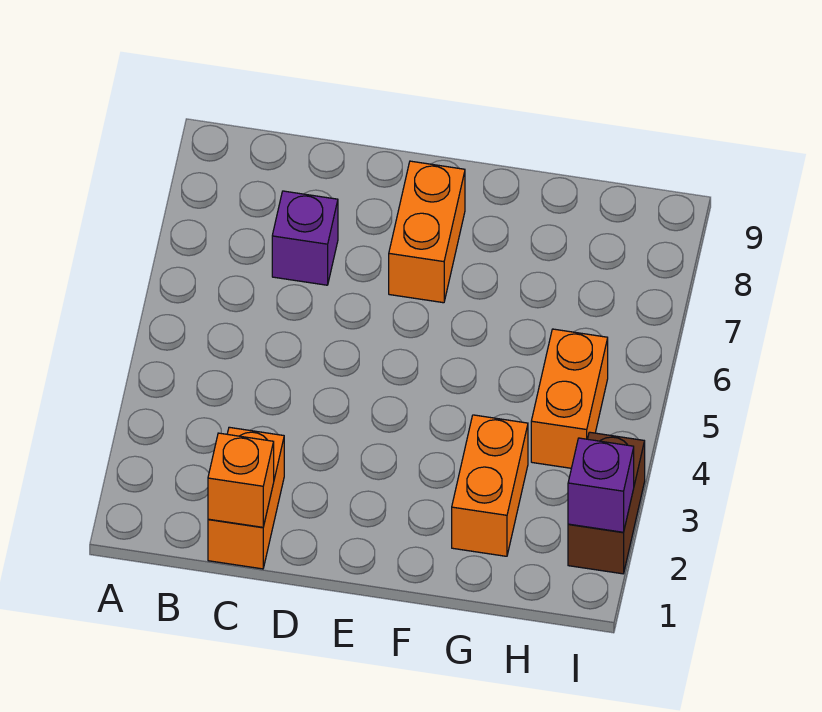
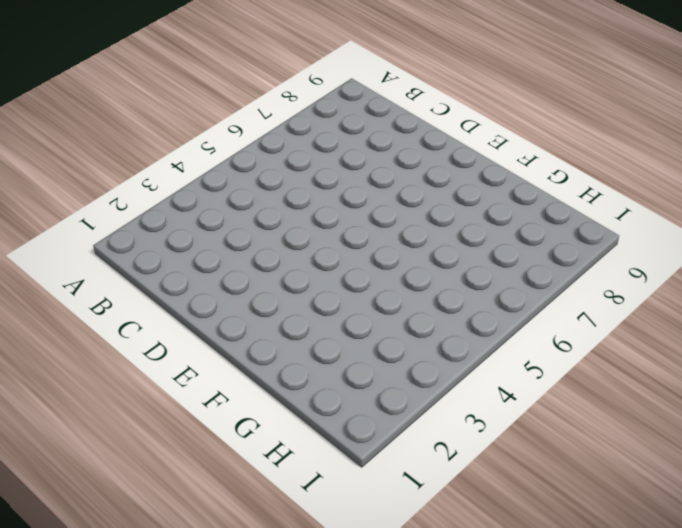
none -> orange 1x2 brick [208,427,284,569]
none -> purple 1x1 brick [272,191,338,285]

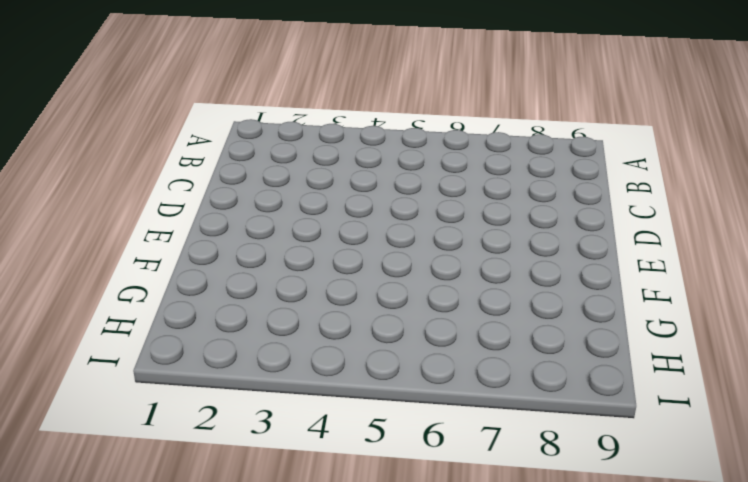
none -> orange 1x2 brick [208,427,284,569]
none -> purple 1x1 brick [272,191,338,285]

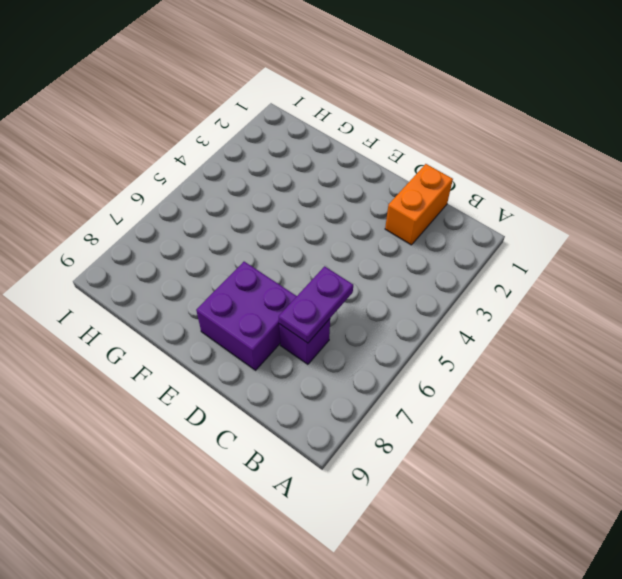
purple 1x2 plate [279,266,353,343] -> none
purple 2x2 brick [196,262,297,370] -> orange 1x2 brick [389,161,465,303]
none -> orange 1x2 brick [452,415,528,556]
none -> orange 1x2 brick [531,329,608,468]

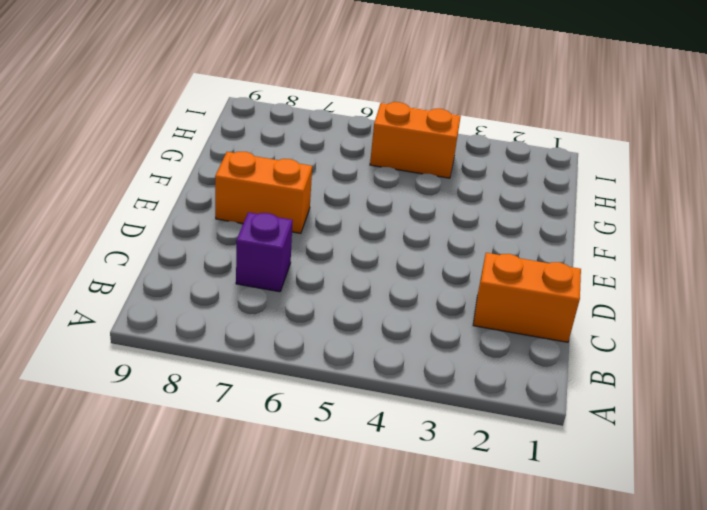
none -> orange 1x2 brick [452,415,528,556]
none -> brown 1x2 brick [568,432,645,574]

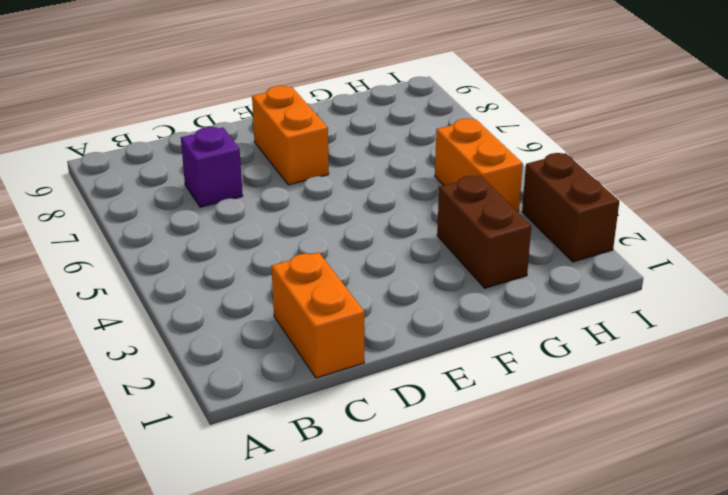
brown 1x2 brick [437,176,531,288] -> orange 1x2 brick [452,415,528,556]
none -> orange 1x1 brick [208,433,274,527]
none -> purple 1x1 brick [568,438,634,532]

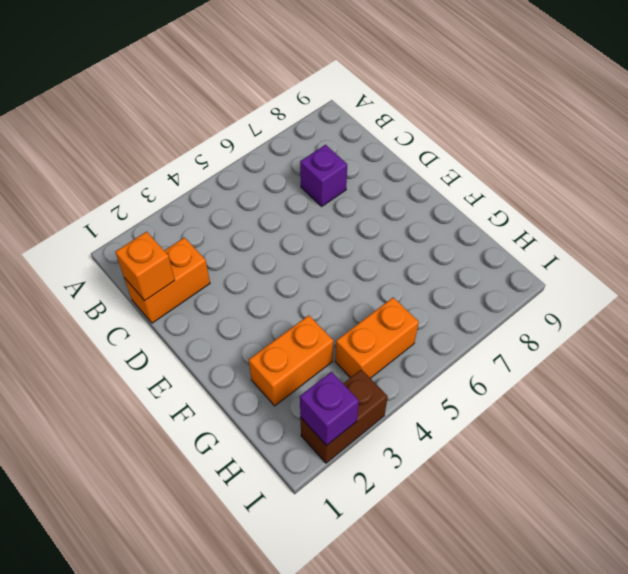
none -> orange 1x2 brick [389,161,465,303]

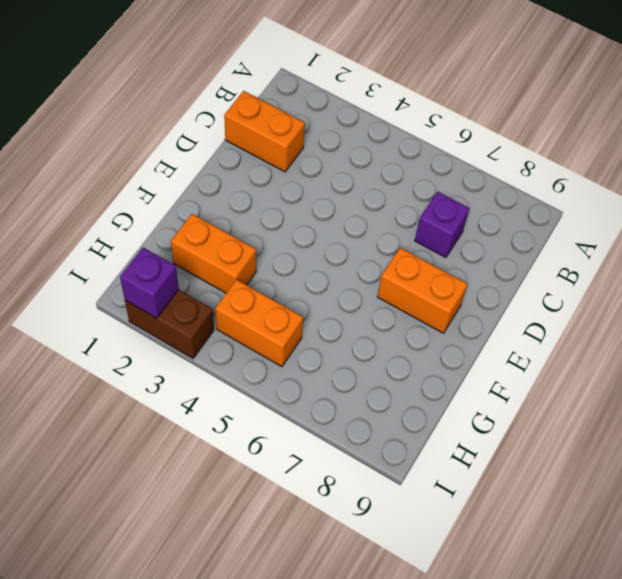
none -> orange 1x1 brick [208,433,274,527]

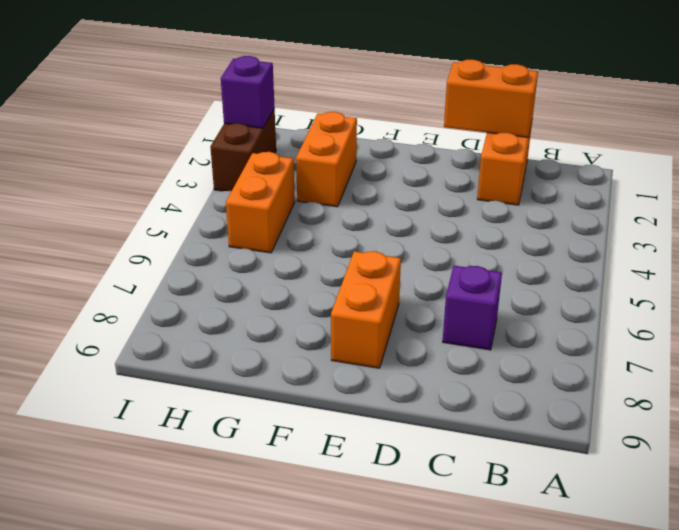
orange 1x2 brick [444,60,538,137] -> orange 1x1 brick [208,433,274,527]

